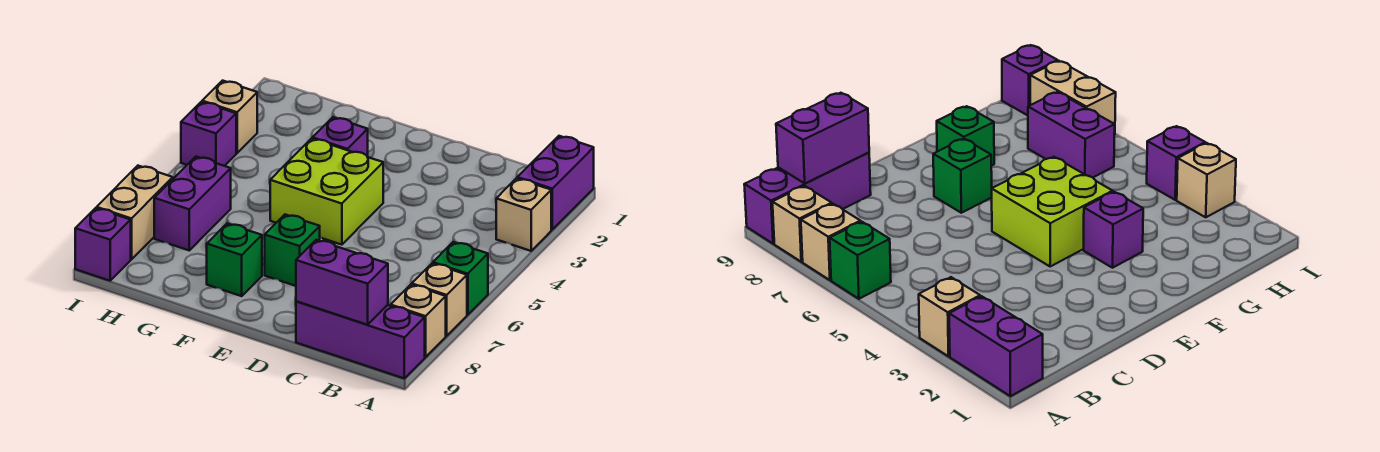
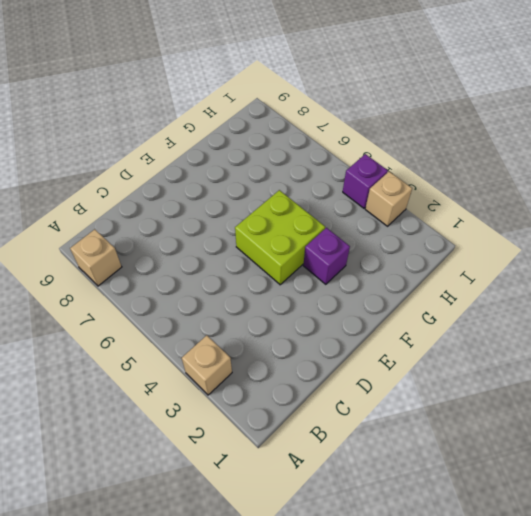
none -> purple 1x2 brick [517,136,594,230]
none -> green 1x1 brick [433,242,488,315]
none -> tan 1x1 brick [412,263,467,336]

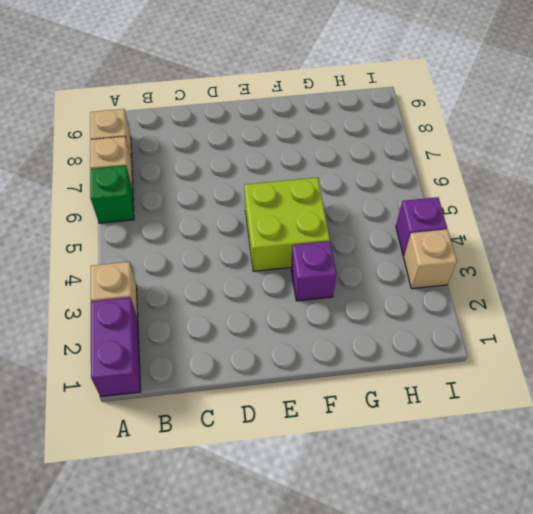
none -> purple 1x3 brick [296,301,425,378]
none -> green 1x1 brick [265,215,320,286]
none -> green 1x1 brick [207,224,262,296]

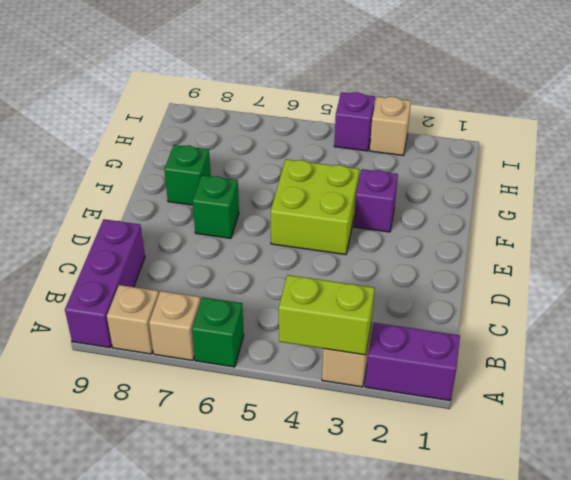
lime 1x2 brick [279,275,375,355] -> none
none -> purple 1x2 brick [154,157,231,250]
none -> tan 1x2 brick [97,166,173,260]
none -> purple 1x1 brick [75,208,131,281]

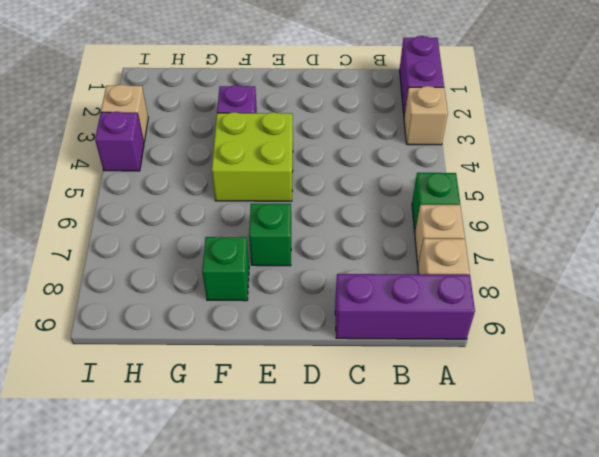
none -> purple 1x2 brick [154,157,231,250]
none -> tan 1x2 brick [97,166,173,260]
none -> purple 1x1 brick [75,208,131,281]

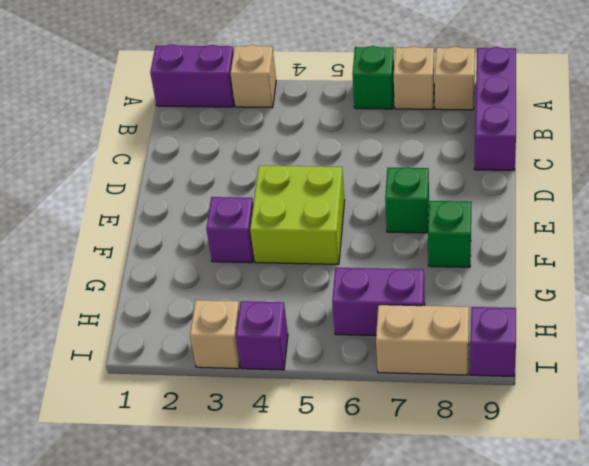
none -> purple 1x2 brick [296,240,388,325]

